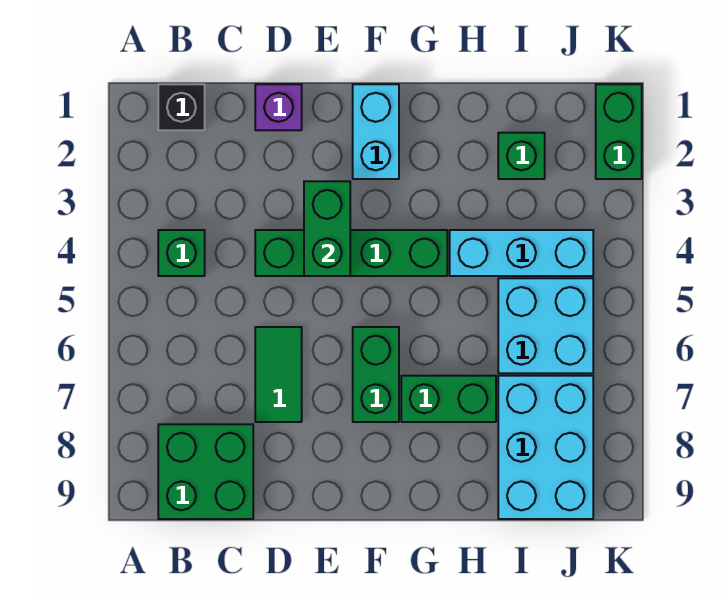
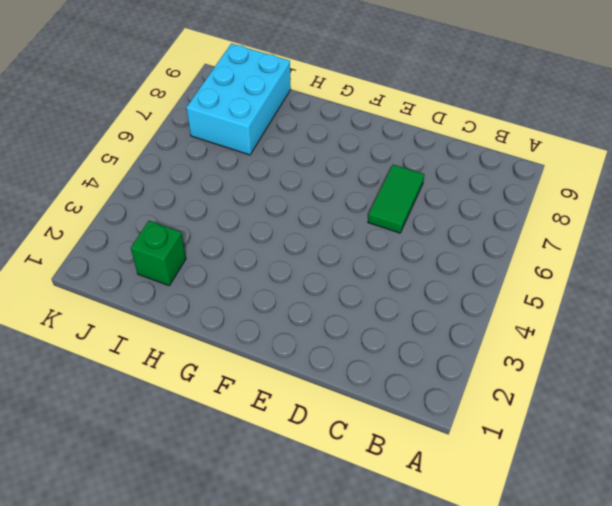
none -> black 1x1 brick [158,84,205,130]
none -> green 1x1 brick [158,230,205,276]
none -> green 2x2 brick [158,424,253,519]

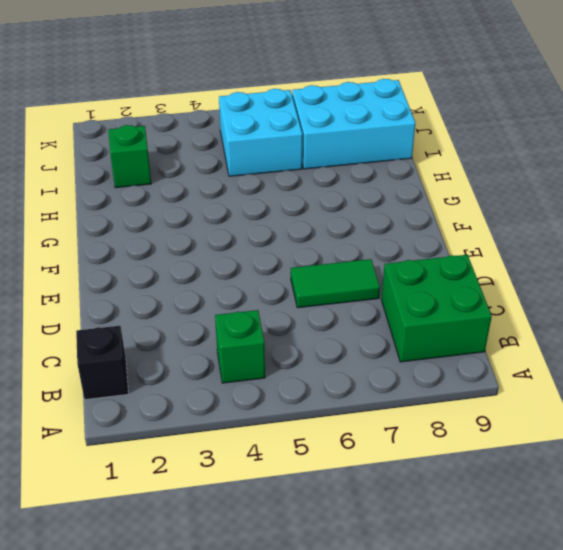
none -> purple 1x1 brick [255,84,302,130]
none -> green 1x4 brick [255,230,447,276]
none -> cyan 1x2 brick [353,84,399,179]

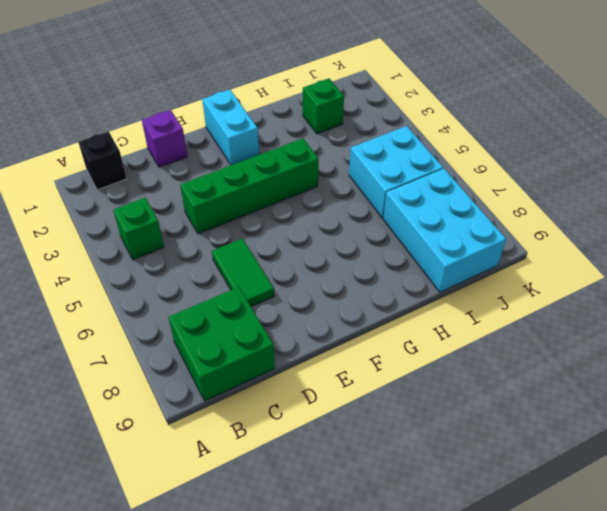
none -> green 1x2 brick [353,327,399,422]
none -> green 1x2 brick [401,376,496,422]
none -> cyan 1x3 brick [450,230,593,276]

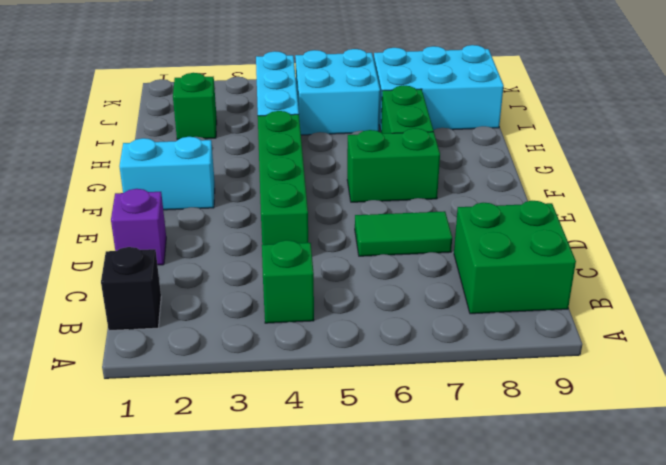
none -> green 1x2 brick [596,84,642,179]
none -> green 1x2 brick [304,181,350,276]

